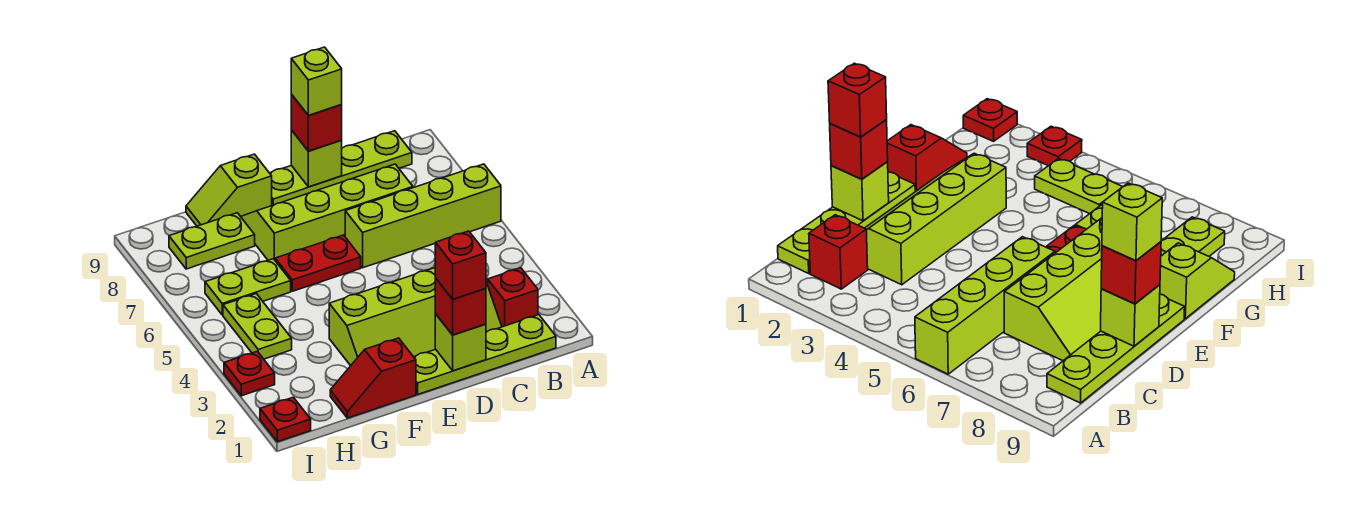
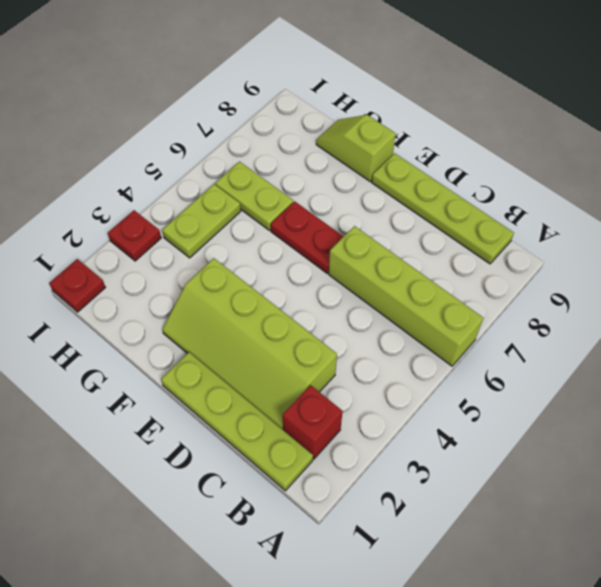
none -> lime 2x4 slope [241,164,413,260]
none -> red 1x2 slope [330,338,416,418]
none -> lime 1x2 plate [169,213,255,269]

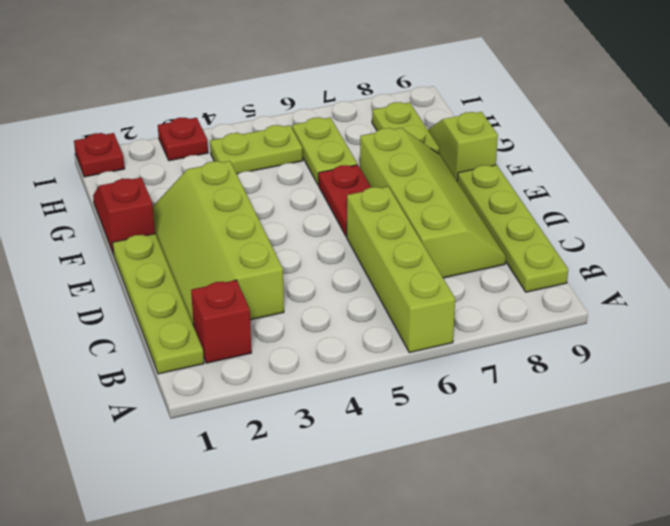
none -> lime 1x1 brick [435,314,486,371]
none -> lime 1x1 brick [291,130,342,187]
none -> red 1x1 brick [435,278,486,335]

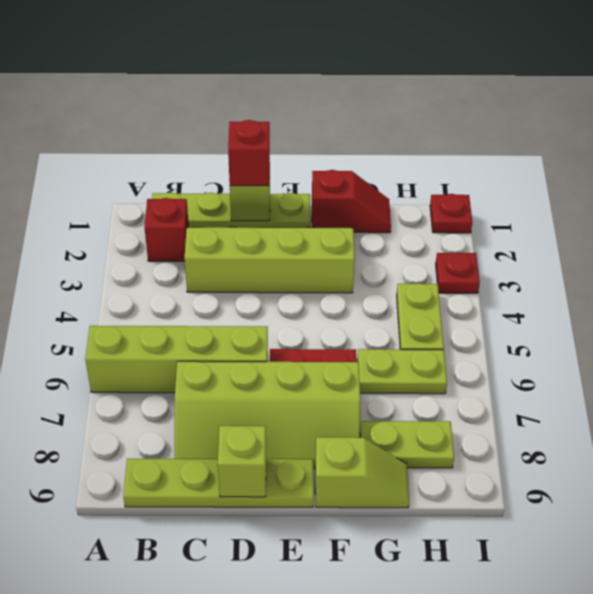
none -> red 1x1 brick [291,94,342,151]
none -> red 1x1 brick [435,231,486,299]
none -> lime 1x1 brick [291,47,342,116]

